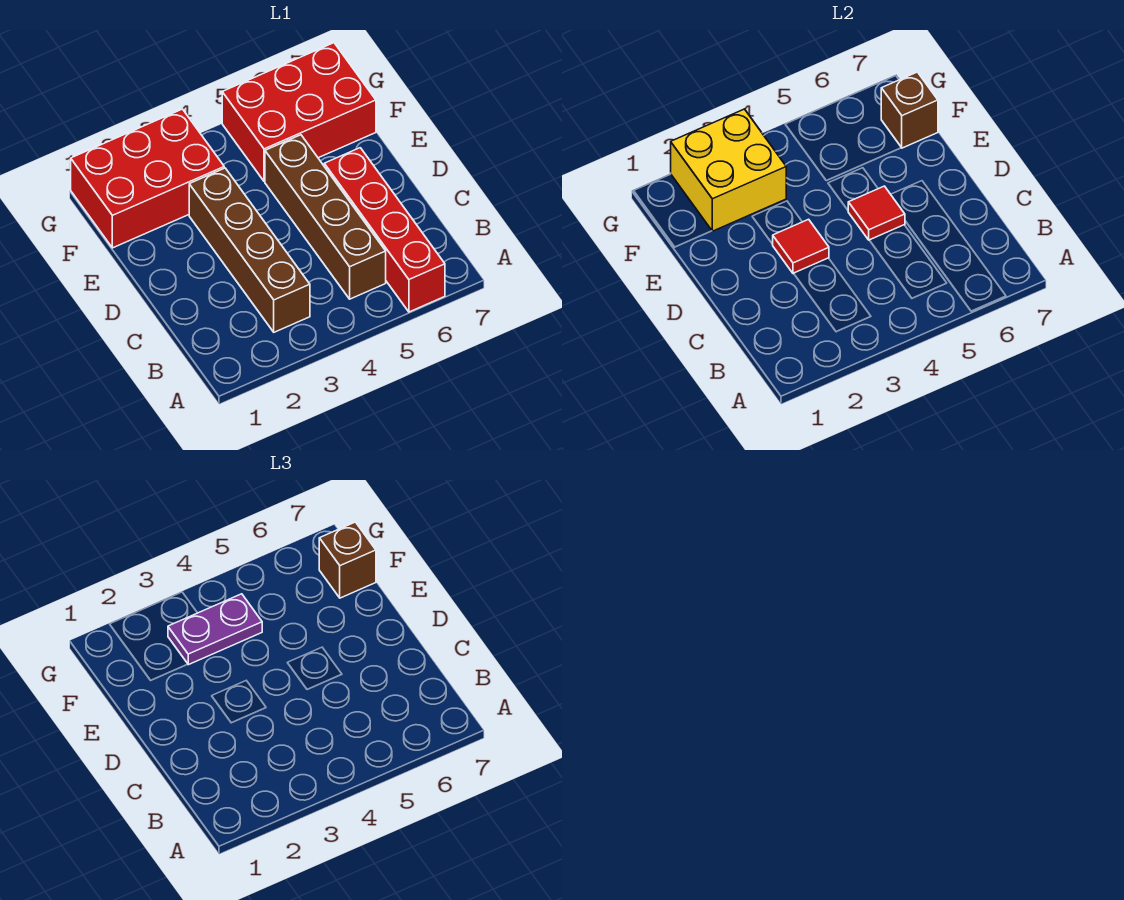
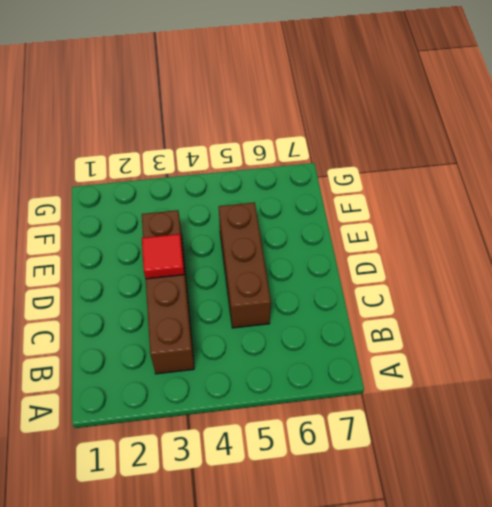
brown 1x3 brick [219,202,271,328] -> brown 1x4 brick [265,135,386,299]
none -> red 1x4 brick [324,148,445,312]
none -> red 2x3 brick [71,109,224,248]

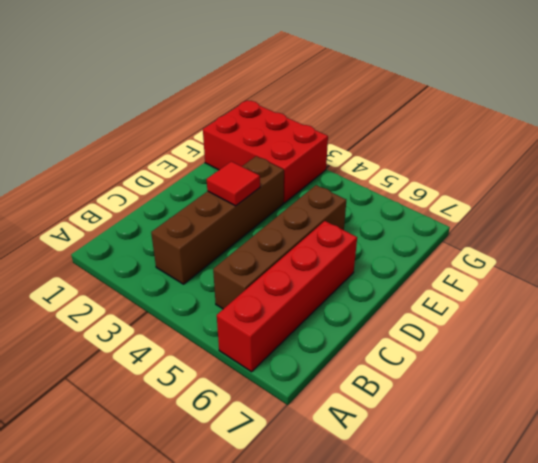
none -> red 2x3 brick [222,43,376,181]
none -> red 1x1 tile [848,186,905,240]

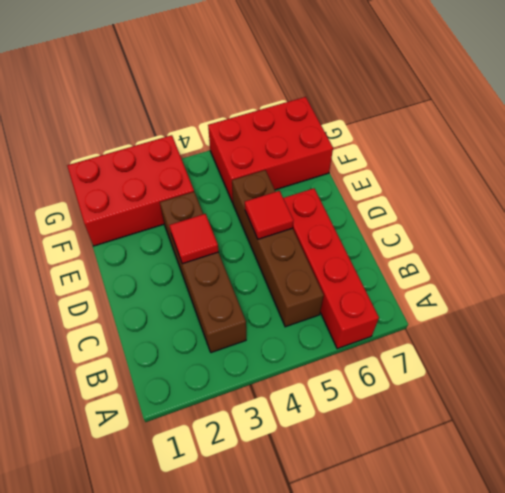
none -> yellow 2x2 brick [671,109,786,231]
none -> brown 1x1 brick [881,72,938,148]

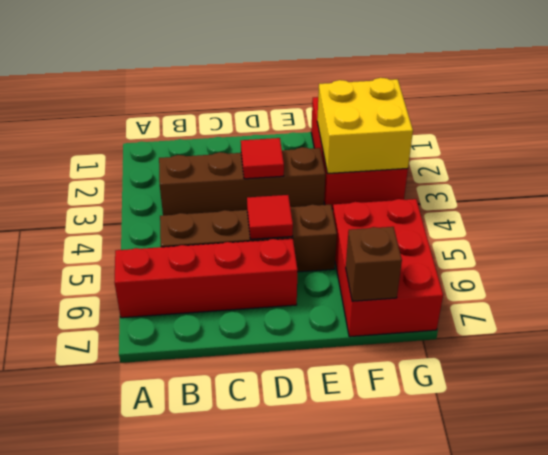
none -> purple 1x2 plate [168,594,262,665]
none -> brown 1x1 brick [319,522,376,598]

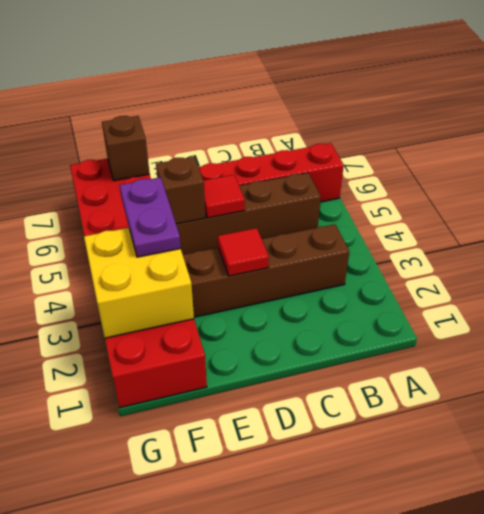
brown 1x1 brick [156,157,205,224] -> brown 1x1 brick moved to [319,522,376,598]

